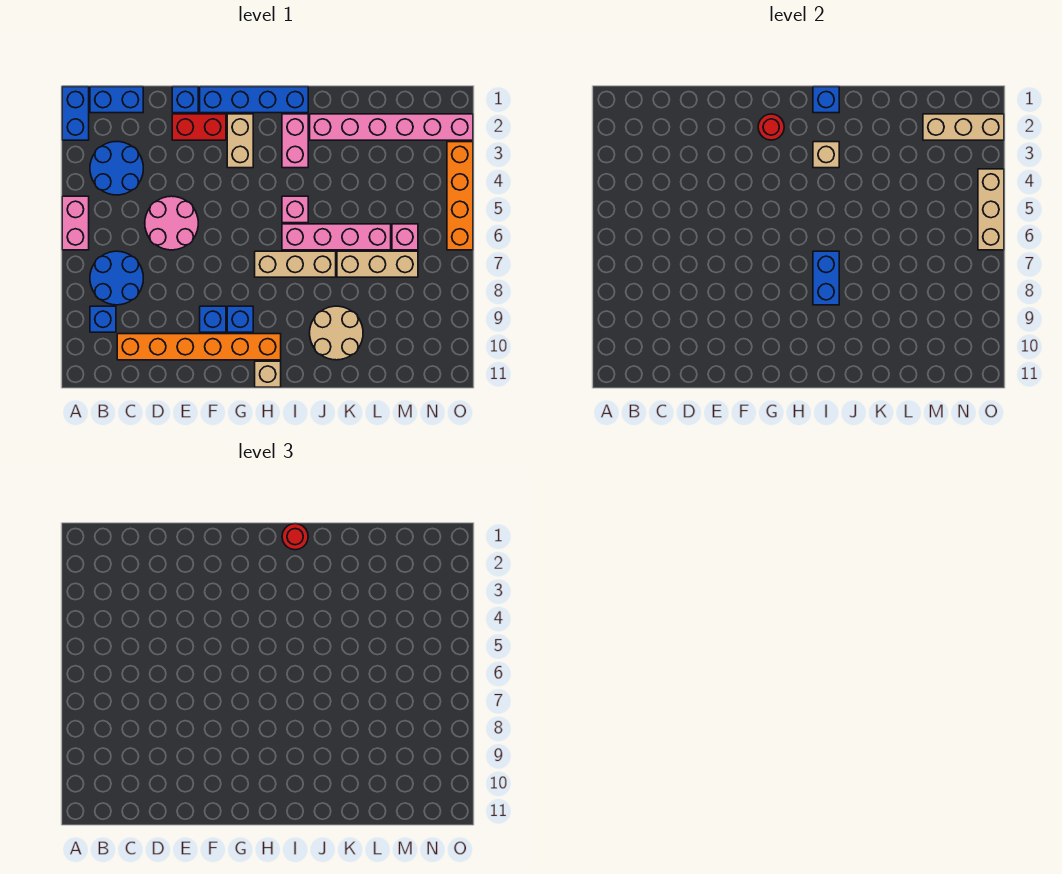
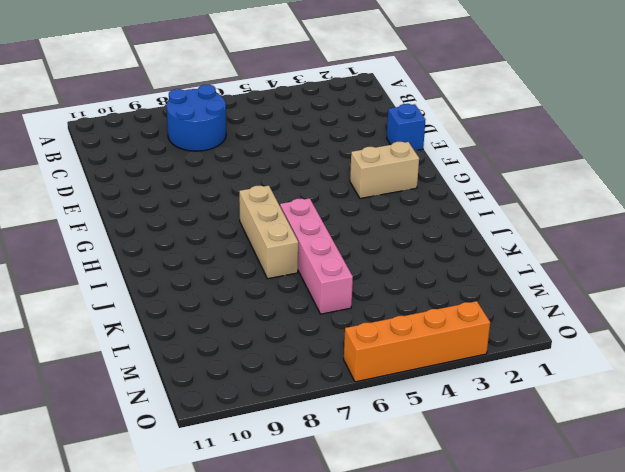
none -> blue 1x2 brick [62,87,89,140]
none -> pink 1x2 brick [62,196,89,250]
none -> blue 1x2 brick [90,87,143,113]
none -> blue 2x2 round brick [90,142,143,195]

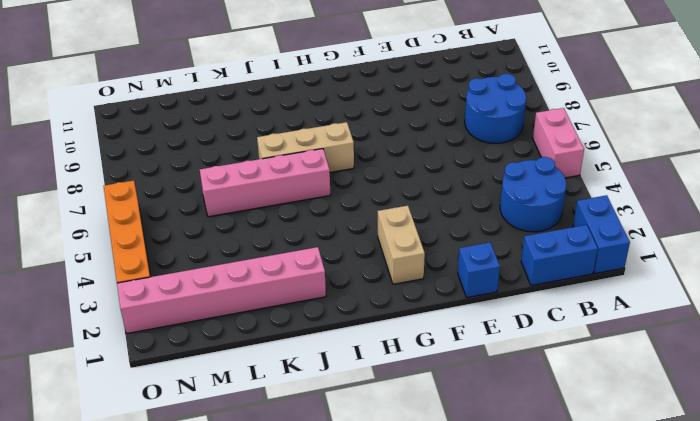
none -> blue 1x1 brick [90,306,116,332]
none -> orange 1x6 brick [117,334,281,360]
none -> pink 2x2 round brick [145,196,198,250]
none -> red 1x2 brick [172,114,226,140]

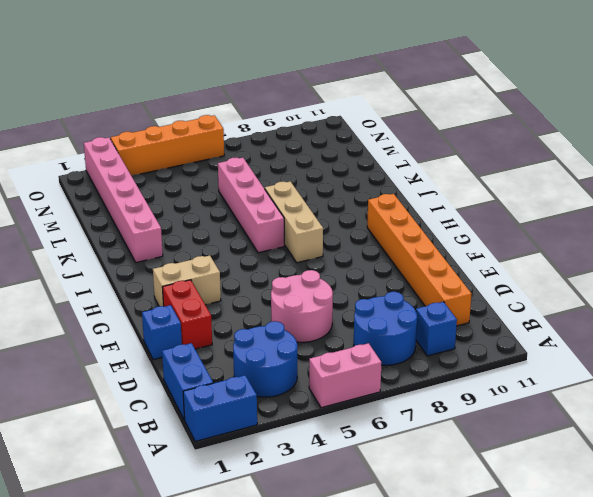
none -> blue 1x4 brick [200,87,308,113]
none -> blue 1x1 brick [200,306,226,332]
none -> blue 1x1 brick [227,306,253,332]
none -> tan 1x1 brick [255,361,281,387]

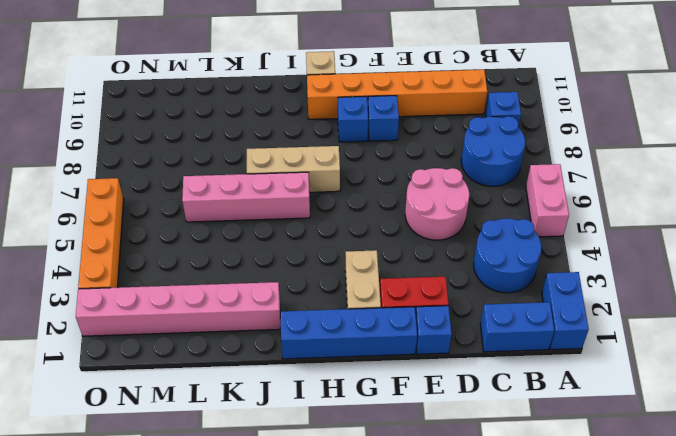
none -> pink 1x2 brick [282,114,308,168]
none -> pink 1x1 brick [282,196,308,223]
none -> tan 2x2 round brick [310,306,363,360]
none -> tan 1x3 brick [337,251,418,277]

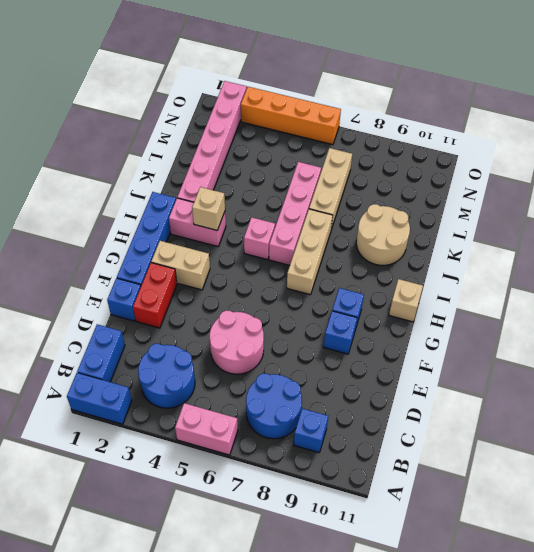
none -> orange 1x6 brick [117,334,281,360]
none -> pink 1x1 brick [392,224,418,250]
none -> red 1x1 round brick [758,114,784,140]
none -> blue 1x1 brick [813,87,839,113]

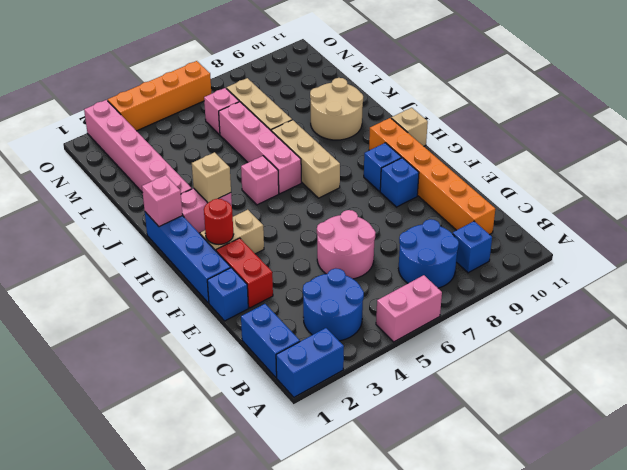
pink 1x1 brick [142,175,183,227] -> blue 1x1 brick [813,87,839,113]
none -> blue 1x2 brick [813,251,839,305]
none -> tan 1x3 brick [923,114,1004,140]
none -> tan 1x3 brick [978,169,1004,250]
none -> red 1x1 round brick [282,524,308,550]

